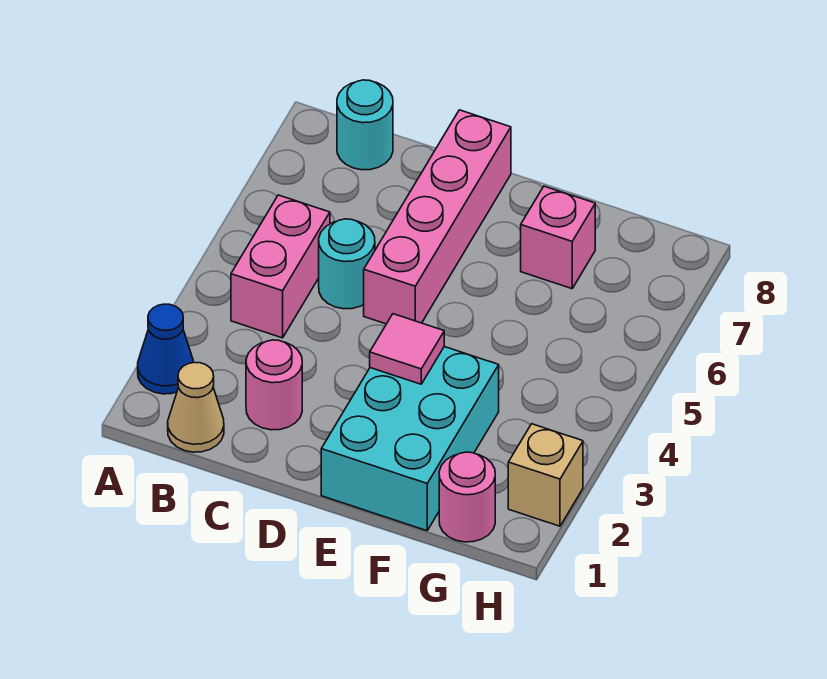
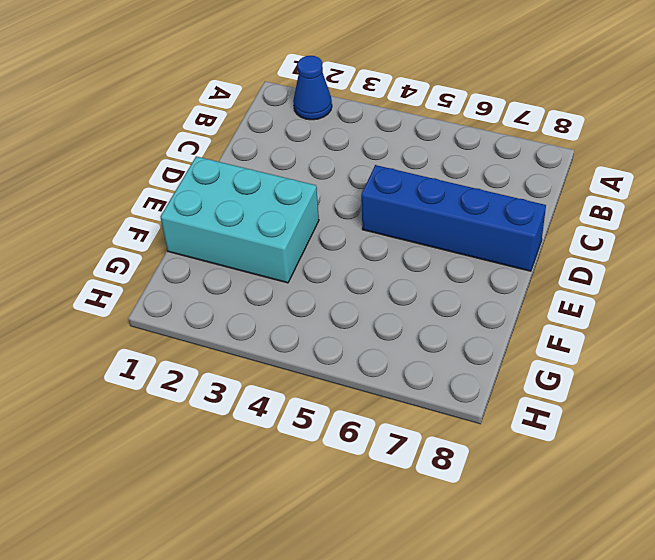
blue 1x4 brick [361,165,546,271] -> pink 1x4 brick [364,110,511,324]
none -> tan 1x1 cone [168,362,224,452]
none -> pink 1x2 brick [231,195,330,338]
none -> cyan 1x1 round brick [337,80,393,170]

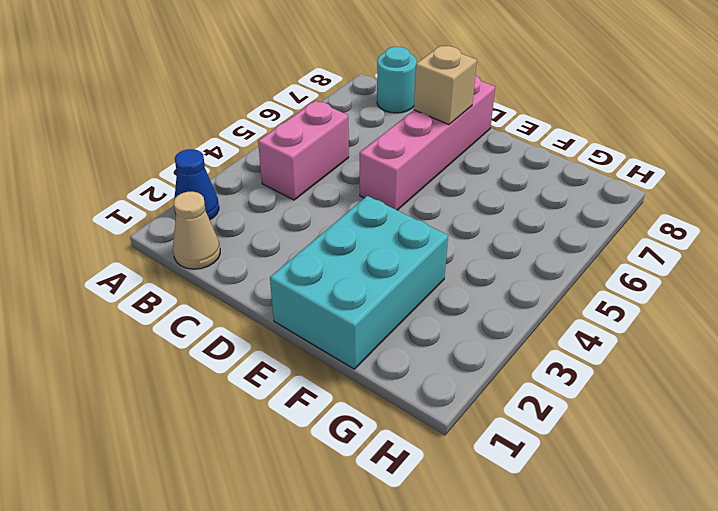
tan 1x1 brick [414,46,477,125] -> tan 1x1 brick moved to [508,424,583,526]
none -> pink 1x1 round brick [246,340,302,430]
none -> cyan 1x1 round brick [319,219,375,309]
none -> pink 1x1 brick [521,186,595,289]

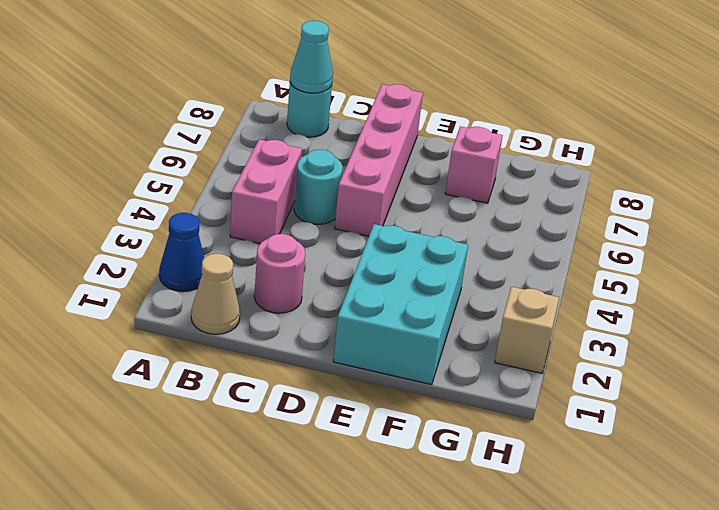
cyan 1x1 cone [290,21,333,93] -> none
none -> pink 1x1 round brick [439,452,495,542]
none -> pink 1x1 tile [370,314,444,384]

